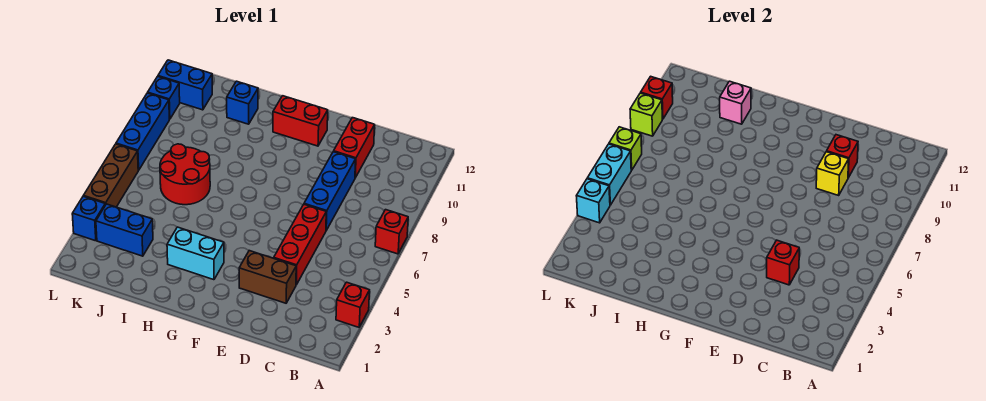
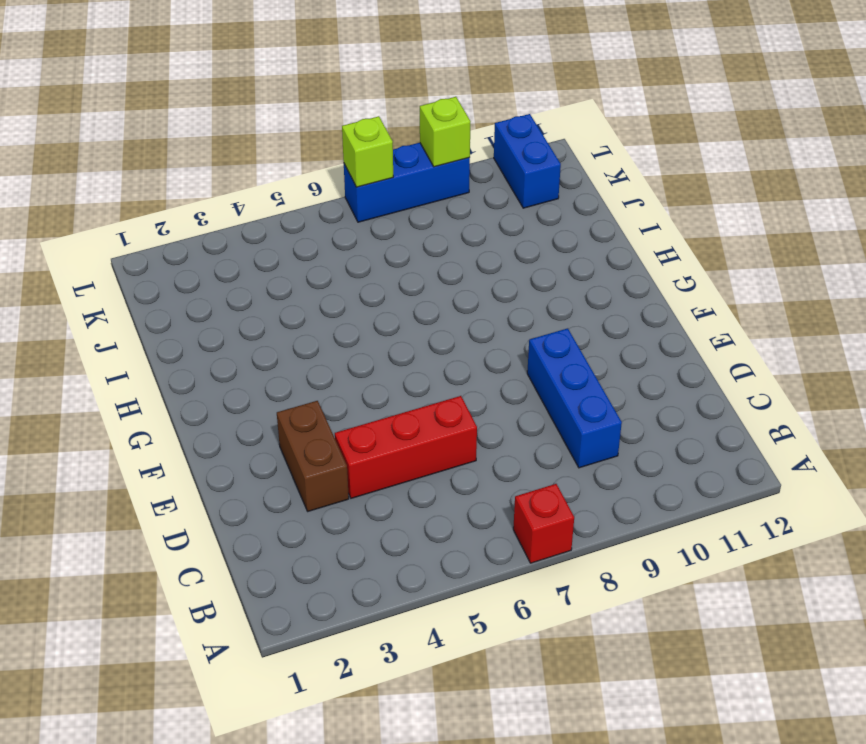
blue 1x3 brick [527,328,622,468] -> blue 1x3 brick turned to [304,152,356,230]
none -> red 1x1 brick [336,282,370,327]
none -> red 1x2 brick [334,118,375,178]
none -> red 1x2 brick [273,96,328,146]

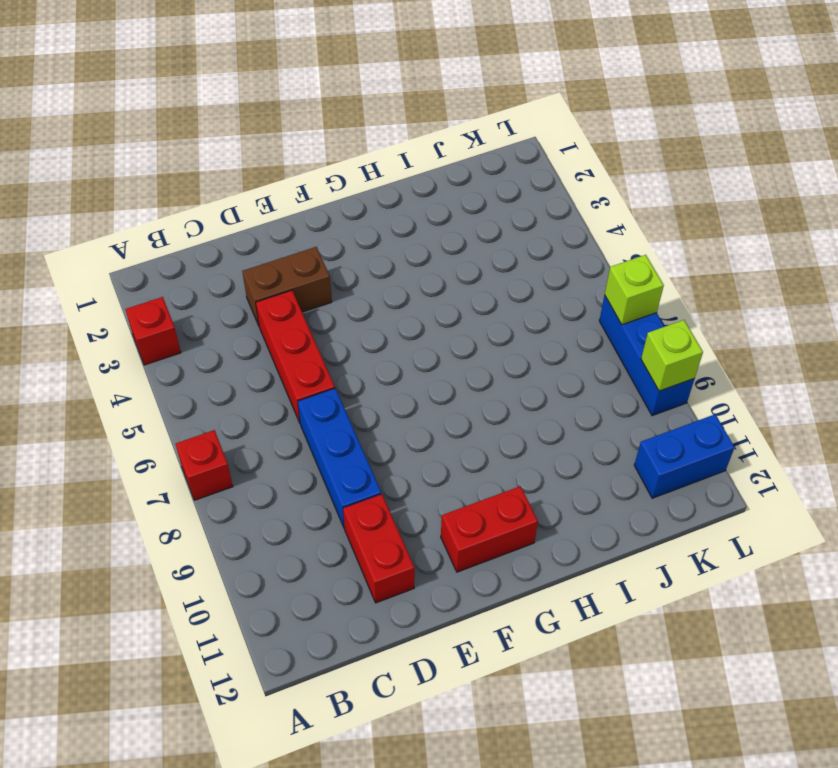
none -> cyan 1x2 brick [167,227,224,280]
none -> red 2x2 round brick [160,144,210,205]
none -> blue 1x1 brick [227,81,258,124]

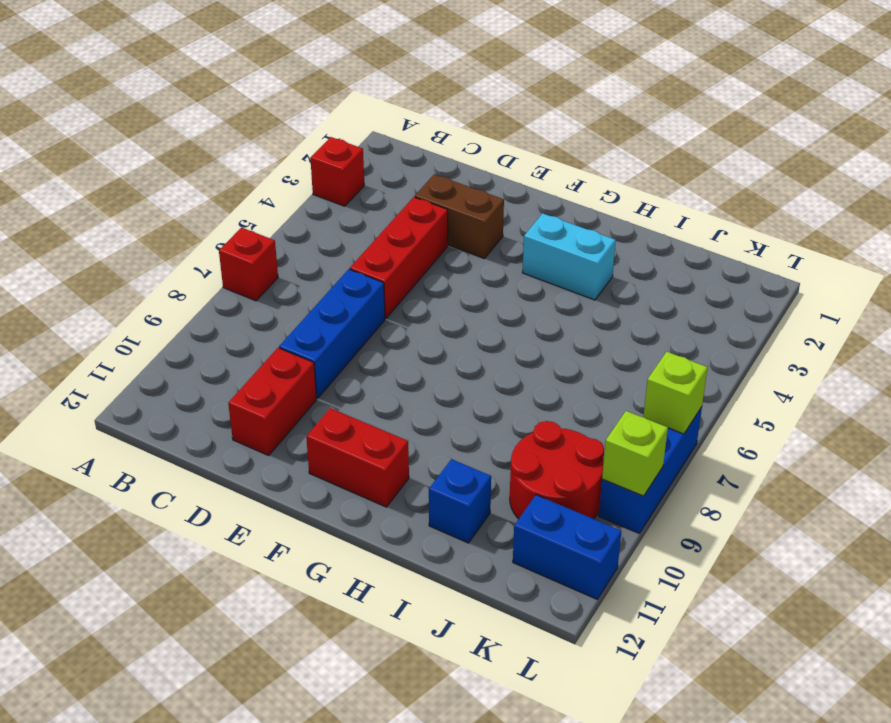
red 2x2 round brick [510,421,604,519] -> red 2x2 round brick moved to [160,144,210,205]
none -> blue 1x2 brick [96,204,153,256]
none -> blue 1x1 brick [72,196,105,241]
none -> brown 1x3 brick [84,144,138,207]

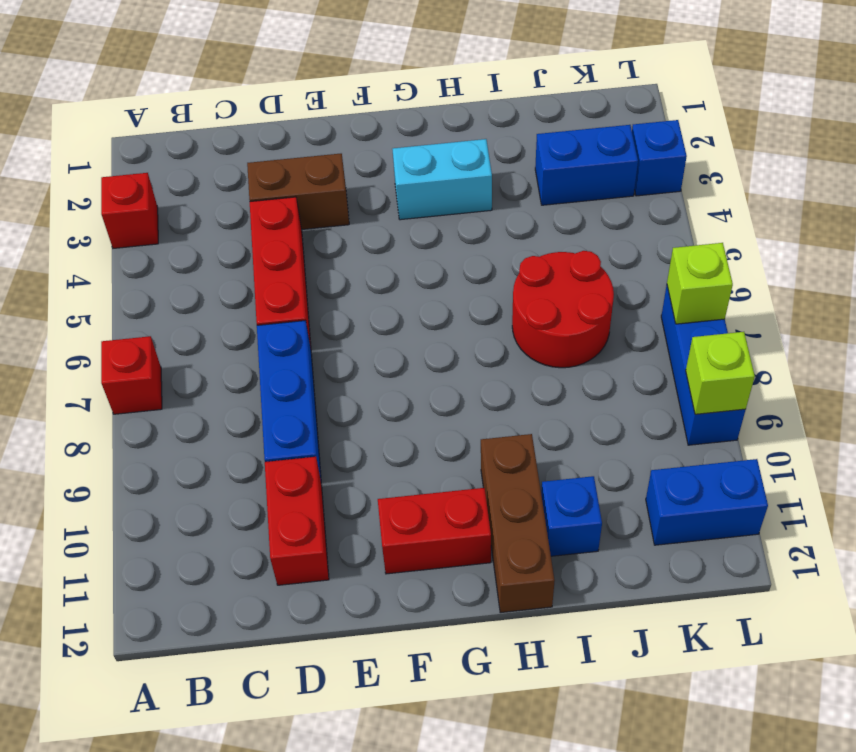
brown 1x3 brick [481,434,555,613] -> brown 1x3 brick moved to [84,144,138,207]
none -> blue 1x1 brick [148,76,180,119]
none -> red 1x1 brick [767,240,799,285]
none -> yellow 1x1 brick [816,152,849,195]

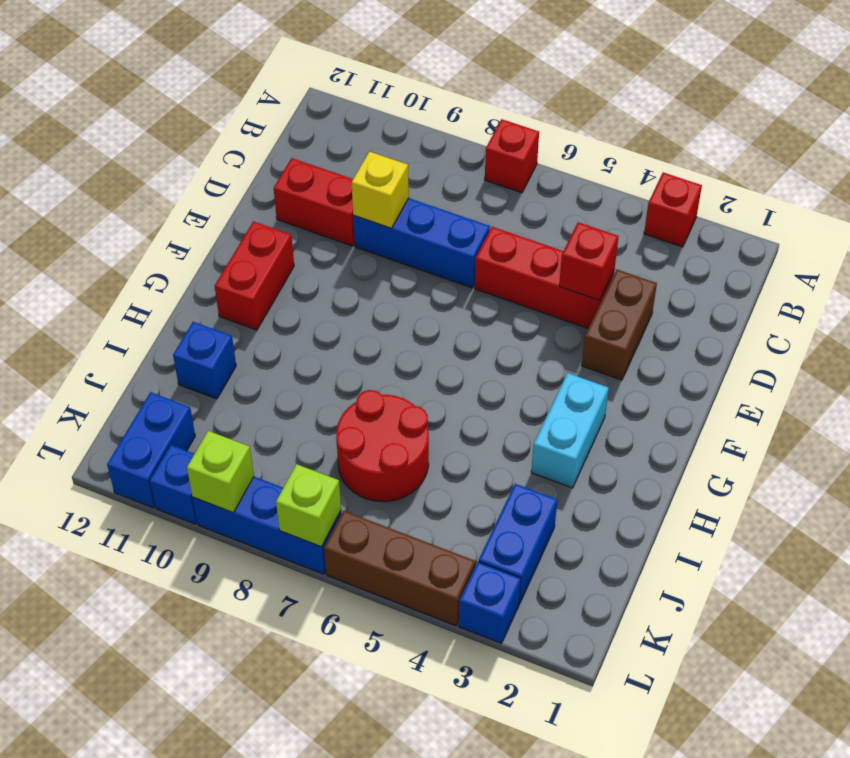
none -> red 1x1 brick [827,135,858,178]
none -> pink 1x1 brick [720,81,751,124]
none -> cyan 1x1 brick [577,179,610,223]

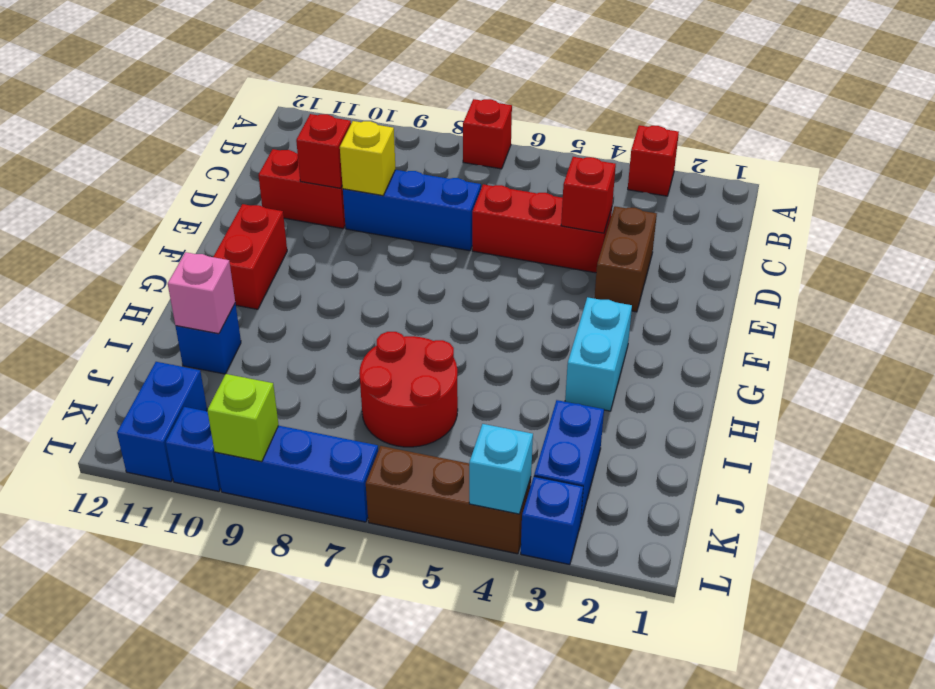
none -> cyan 1x2 brick [587,144,631,205]
none -> lime 1x1 brick [609,127,642,170]
none -> red 1x1 brick [641,76,673,119]

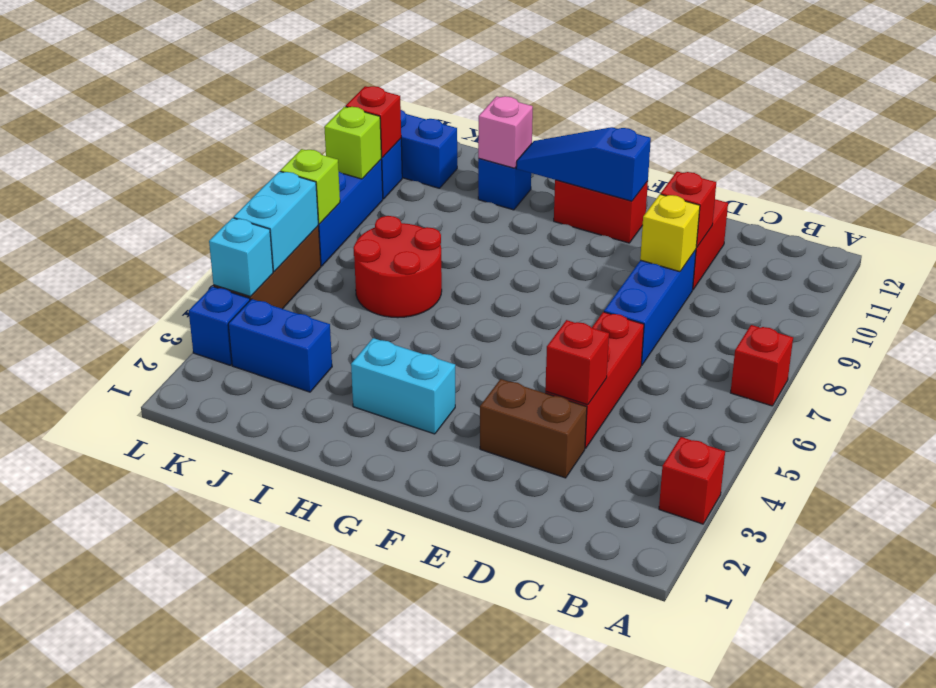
blue 1x3 slope [516,127,651,201] -> none

